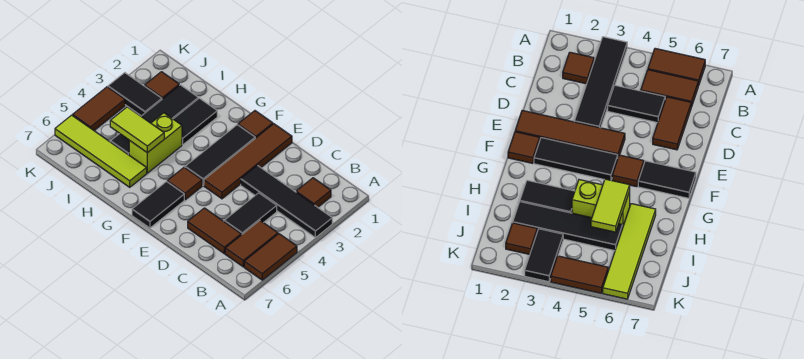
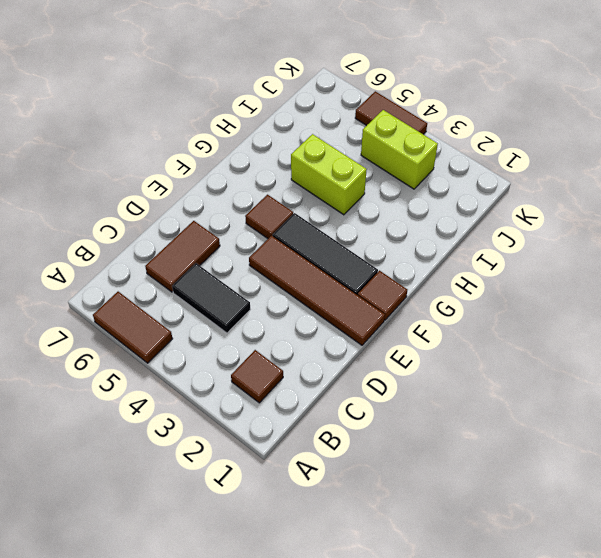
lime 1x2 brick [361,110,438,189] -> black 1x2 tile [108,73,162,116]
none -> black 1x4 tile [241,165,332,238]
none -> brown 1x2 tile [225,221,278,267]
none -> black 1x2 tile [132,182,184,228]

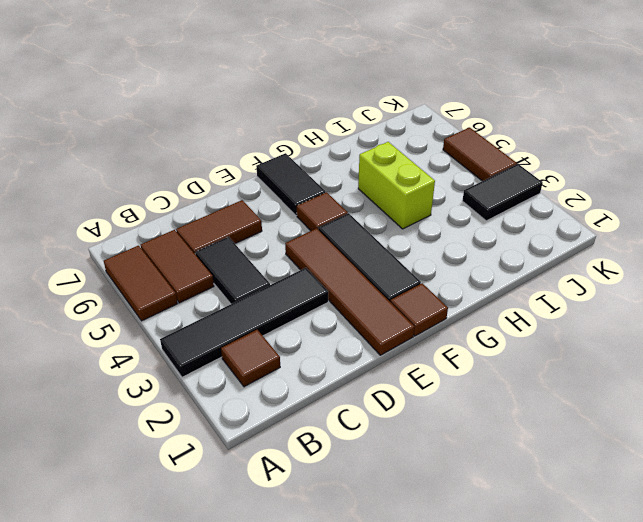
none -> black 1x2 tile [174,98,217,145]
none -> lime 1x4 tile [55,115,147,187]
none -> black 1x4 tile [110,85,198,155]

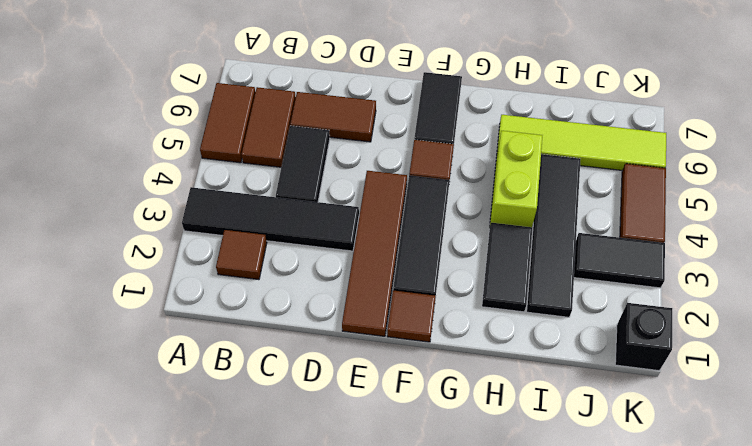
black 1x1 brick [615,303,672,371] -> none
none -> brown 1x1 tile [145,72,179,99]
none -> lime 1x2 tile [110,107,164,153]

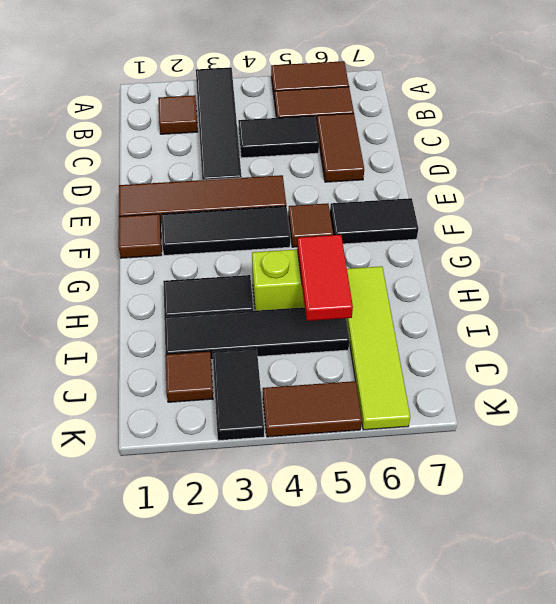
red 1x2 tile [297,235,353,321] -> lime 1x2 tile [110,107,164,153]

